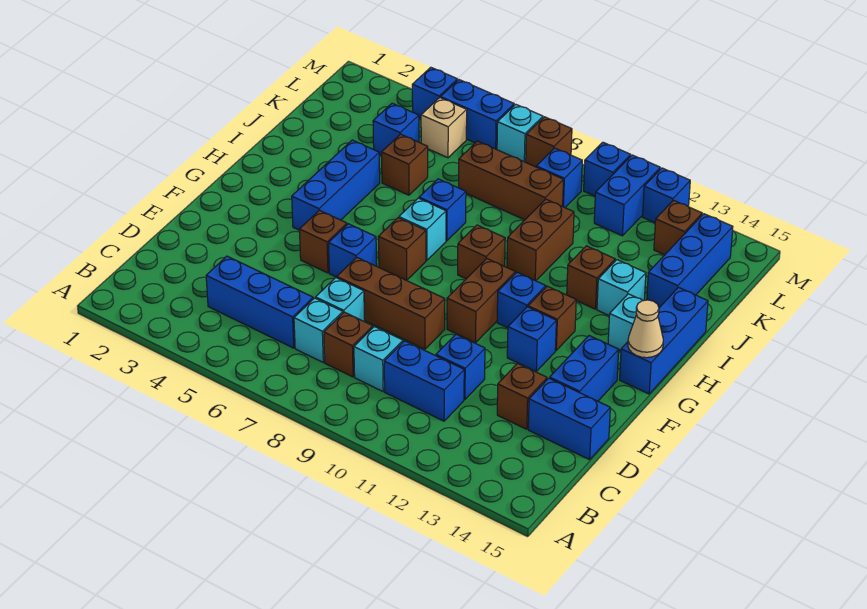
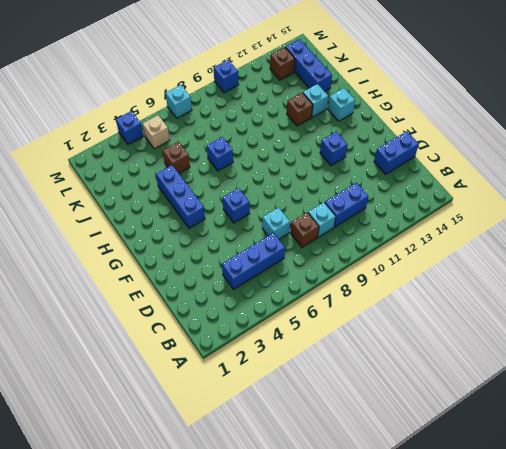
none -> cyan 1x1 brick [294,298,343,362]
none -> blue 1x1 brick [436,335,485,400]
none -> brown 1x1 brick [497,364,547,429]
none -> brown 1x3 brick [337,257,445,349]

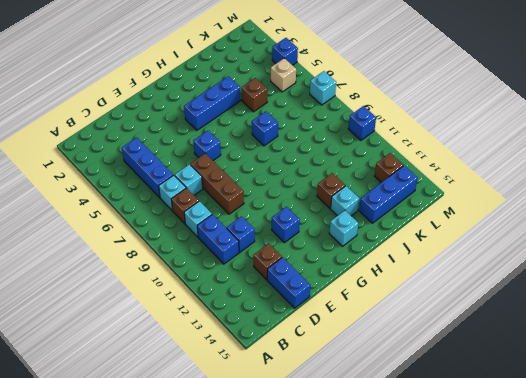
none -> blue 1x2 brick [550,336,619,401]
none -> brown 1x1 brick [299,210,347,273]
none -> brown 1x2 brick [447,259,515,343]
none -> brown 1x1 brick [378,218,426,280]

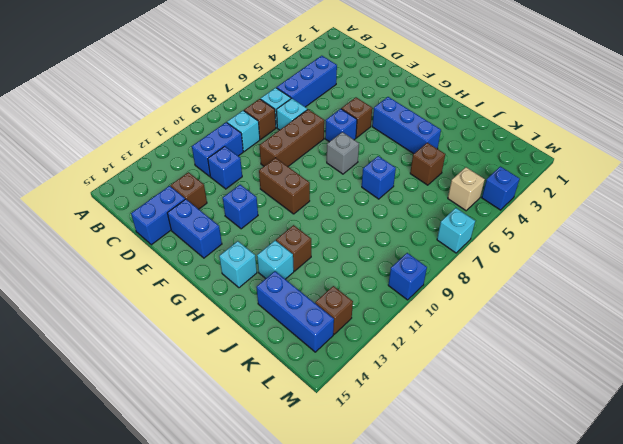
grey 1x1 brick [327,132,359,174] -> brown 1x1 brick [378,218,426,280]
none -> blue 1x1 brick [497,273,546,328]
none -> brown 1x1 brick [528,286,576,350]
none -> blue 1x3 brick [620,288,708,394]
none -> cyan 1x1 brick [399,198,446,260]

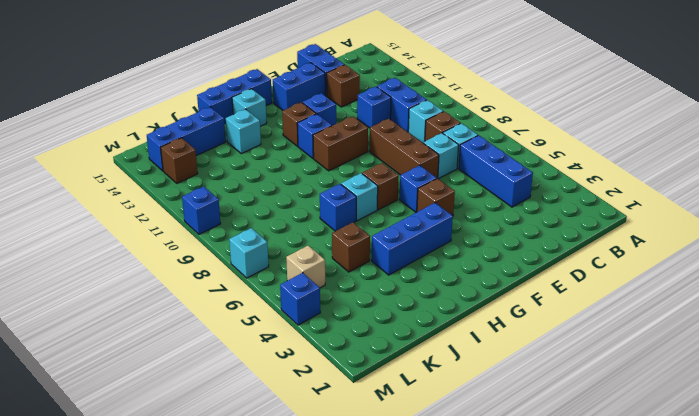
none -> brown 1x1 brick [458,225,505,279]
none -> brown 1x2 brick [507,199,574,281]
none -> brown 1x1 brick [567,246,615,309]
none -> blue 1x1 brick [373,103,419,155]

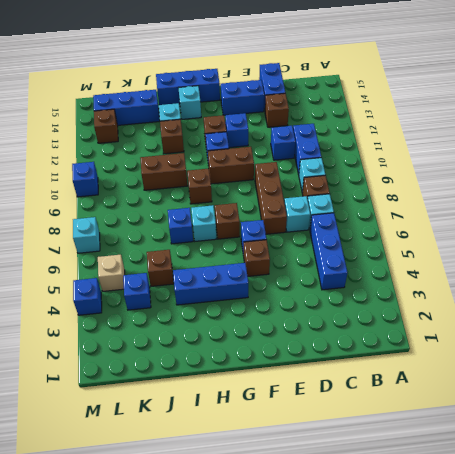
none -> brown 1x3 brick [459,141,563,220]
none -> blue 1x1 brick [536,148,582,208]
none -> blue 1x2 brick [594,155,660,236]
none -> blue 1x2 brick [441,80,514,150]

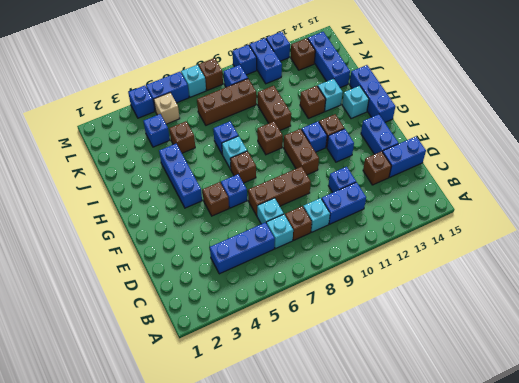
none -> tan 1x1 cone [628,300,663,358]

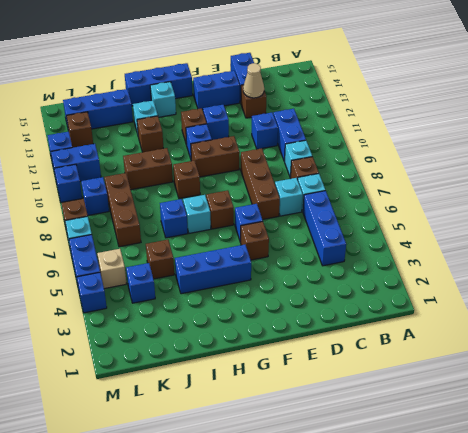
tan 1x1 cone [243,63,264,98] -> tan 1x1 cone moved to [628,300,663,358]

